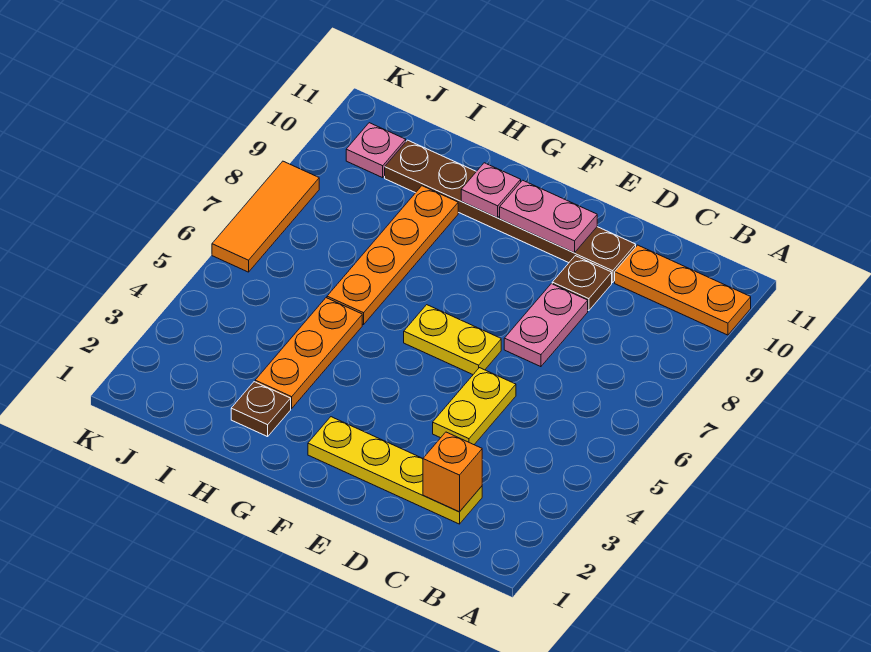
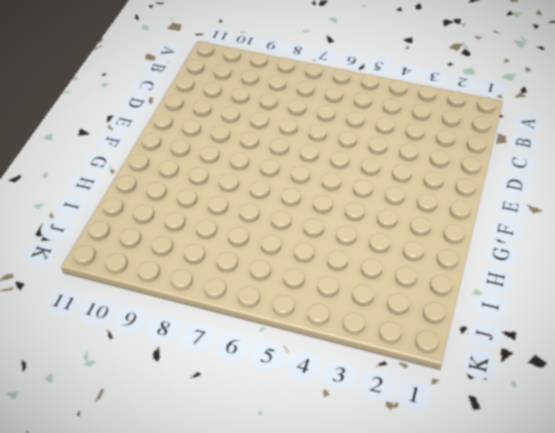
none -> orange 1x3 plate [615,245,751,335]
none -> yellow 1x4 plate [308,417,482,524]
none -> yellow 1x2 plate [433,368,516,445]

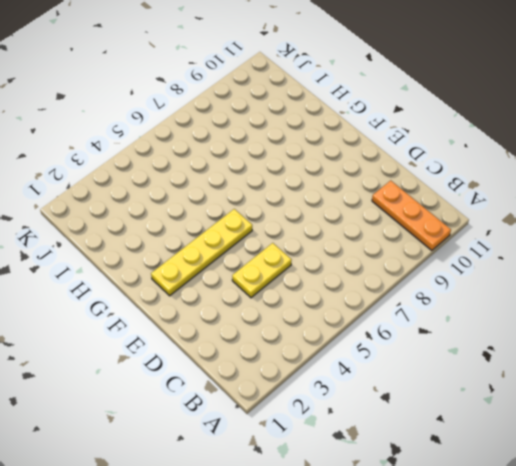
yellow 1x4 plate [151,209,252,296] -> yellow 1x4 plate turned to [308,417,482,524]
none -> pink 1x2 plate [504,284,588,367]
none -> brown 1x1 plate [552,256,612,311]
none -> brown 1x6 plate [385,140,636,283]

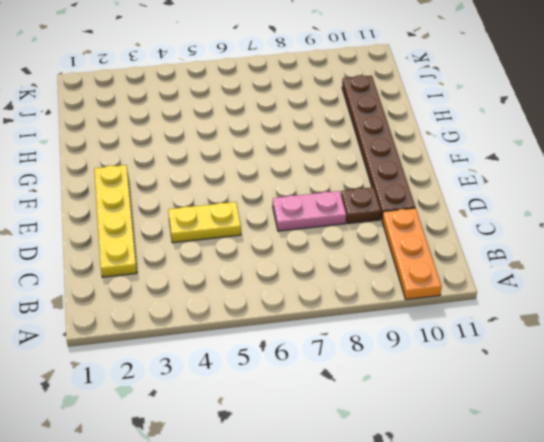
none -> yellow 1x2 plate [404,305,501,374]
none -> brown 1x1 plate [231,382,291,437]
none -> orange 1x3 plate [255,298,362,409]

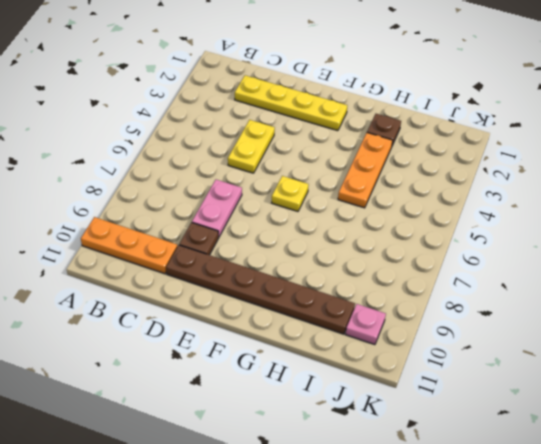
yellow 1x1 plate [272,176,309,211] -> yellow 1x2 plate [404,305,501,374]
none -> orange 1x4 plate [327,186,458,325]
none -> orange 1x3 tile [212,161,319,272]
none -> orange 1x1 brick [423,432,482,512]

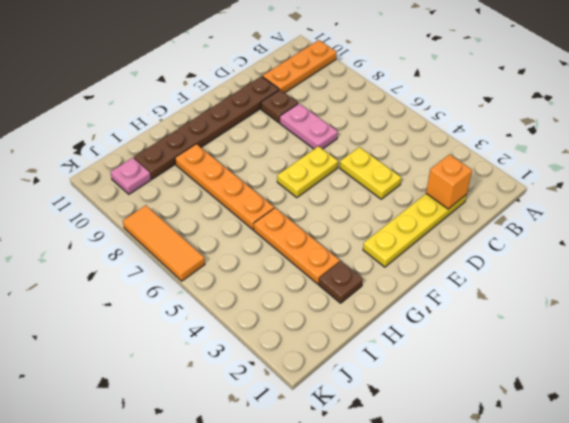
none -> pink 1x2 plate [500,180,597,253]
none -> pink 1x1 plate [461,163,521,218]

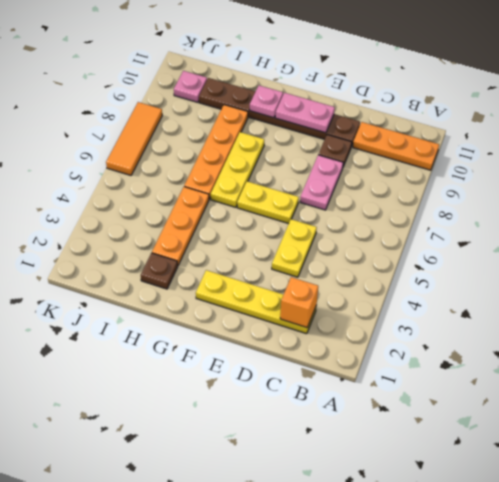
yellow 1x3 plate [211,132,264,207] -> none

